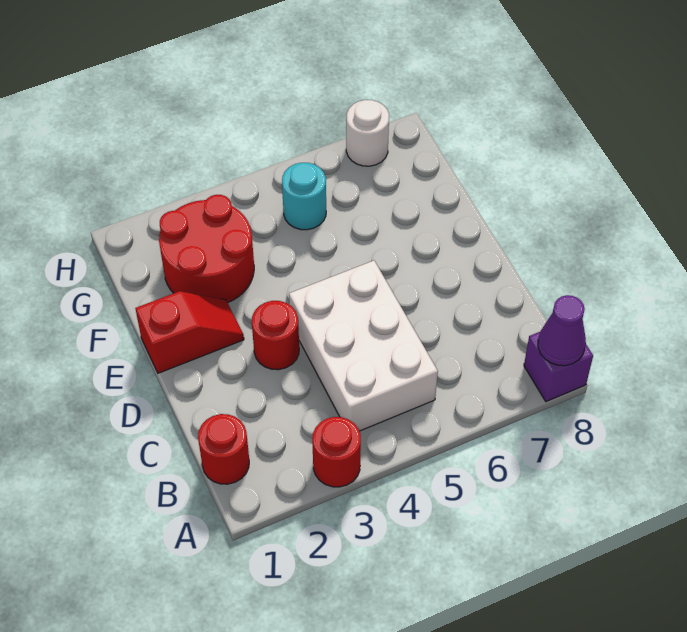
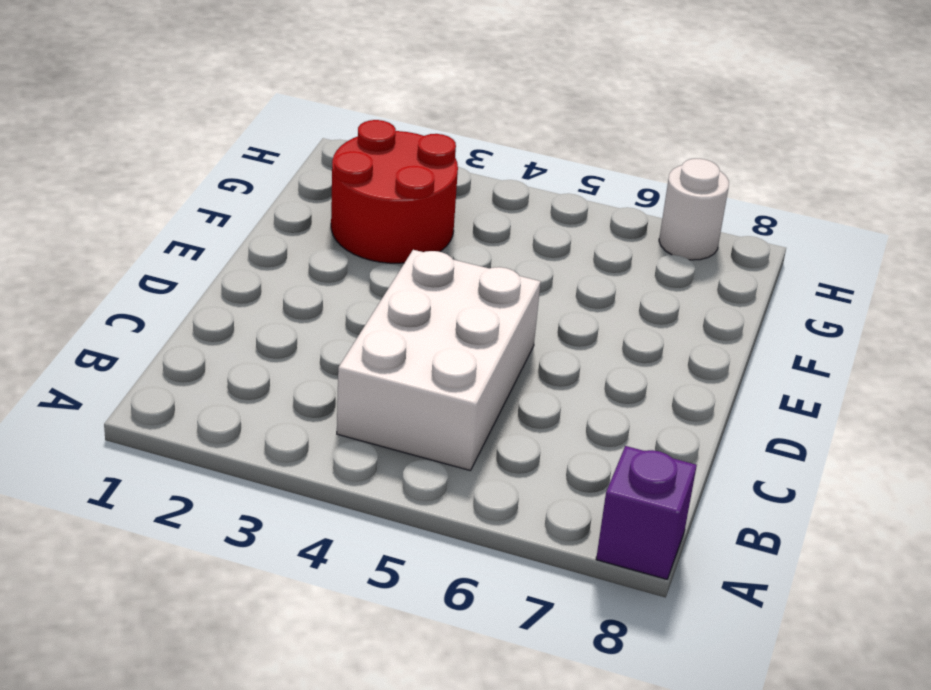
none -> red 1x1 round brick [312,417,361,487]
none -> red 1x1 round brick [198,414,249,484]

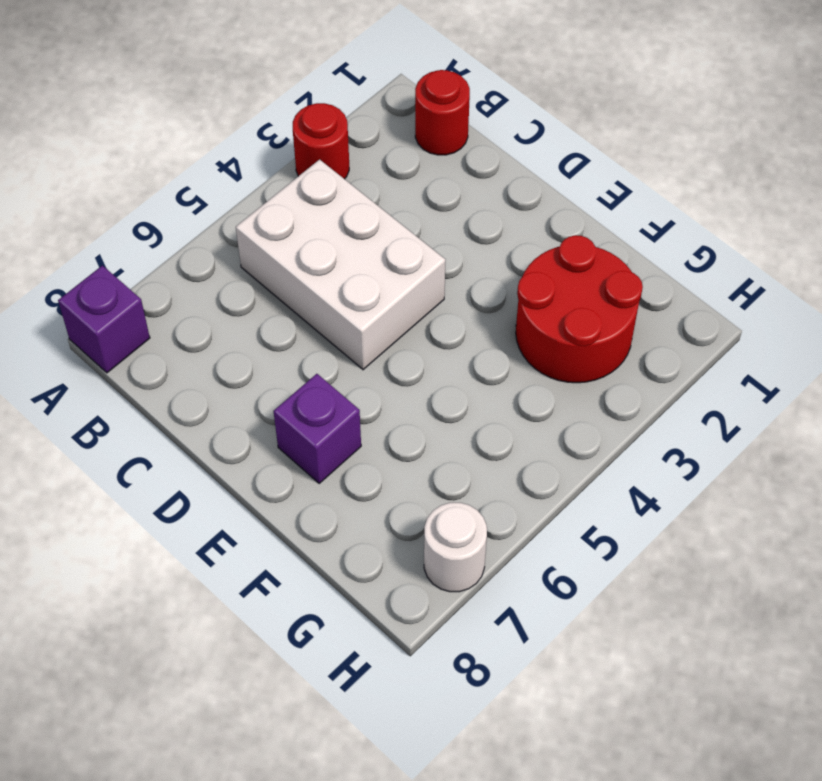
purple 1x1 brick [274,374,361,483] -> none
none -> red 1x1 round brick [252,301,299,370]
none -> red 1x2 slope [135,291,244,373]

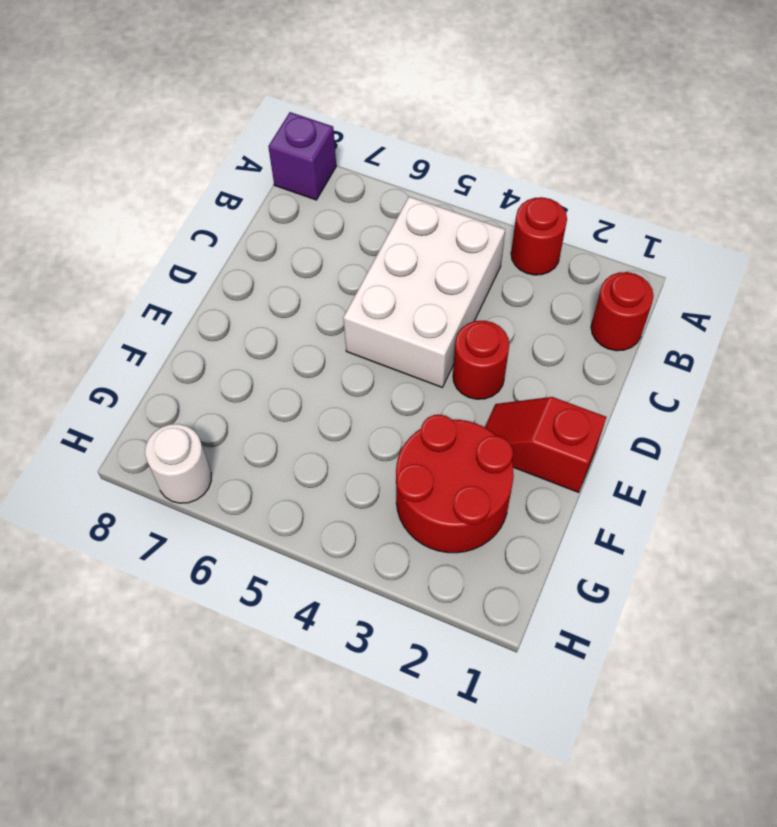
none -> cyan 1x1 round brick [282,163,326,230]
none -> purple 1x1 cone [538,295,586,366]

